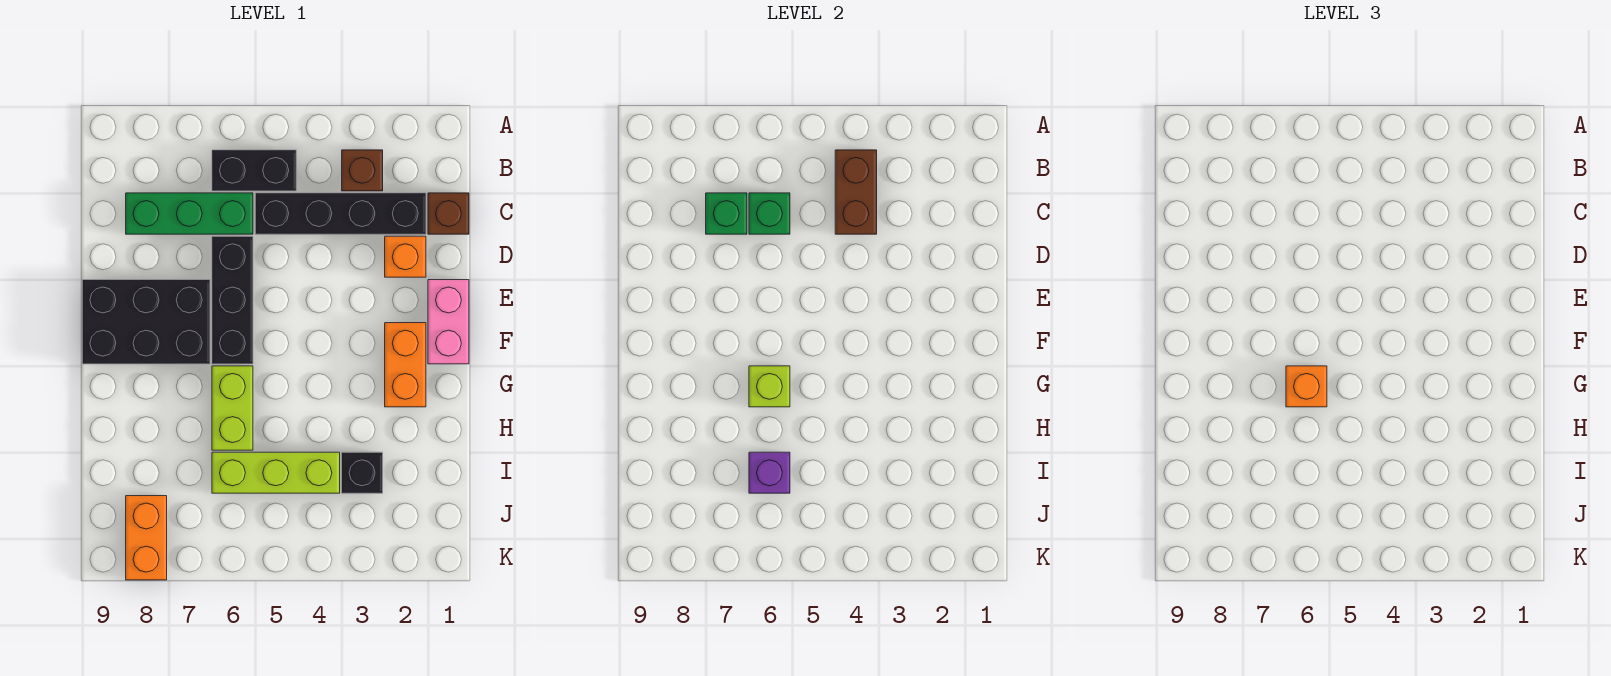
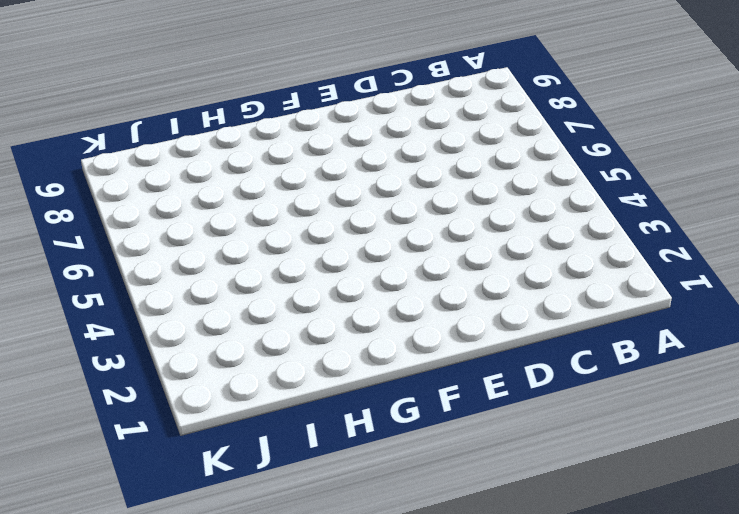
none -> brown 1x1 brick [342,150,383,191]
none -> black 1x2 brick [212,150,296,191]
none -> brown 1x1 brick [428,193,469,234]

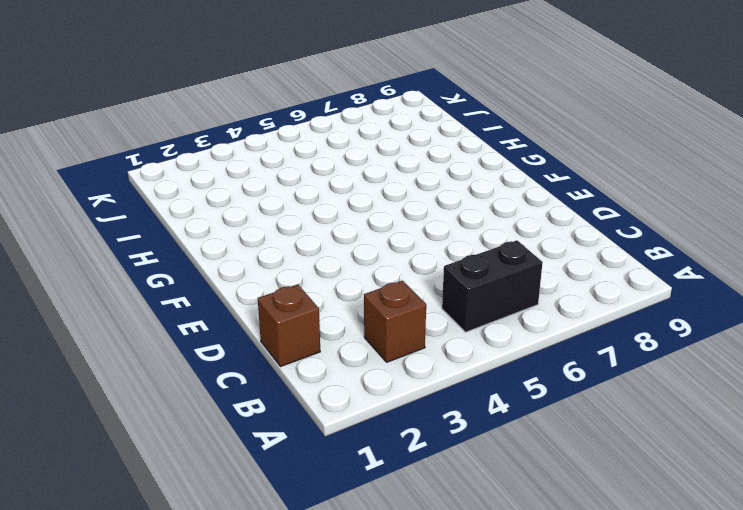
none -> black 1x4 brick [255,193,426,234]
none -> green 1x3 brick [126,193,253,234]
none -> orange 1x1 brick [385,236,426,277]

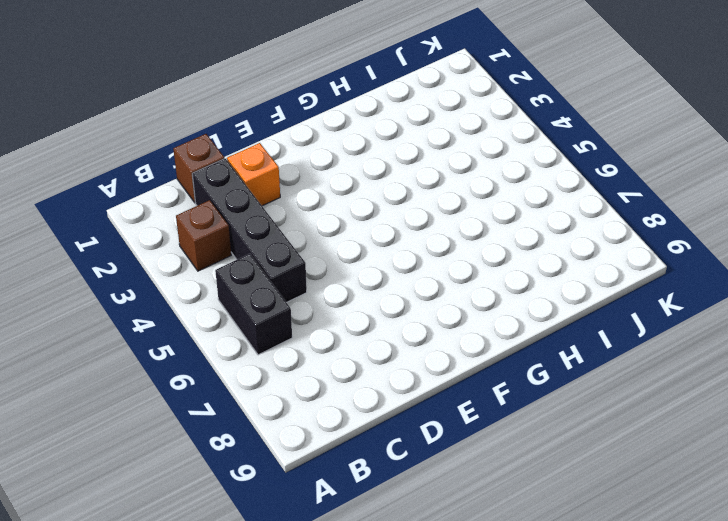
none -> green 1x3 brick [126,193,253,234]
none -> black 1x3 brick [212,236,253,364]
none -> pink 1x2 brick [428,280,469,364]

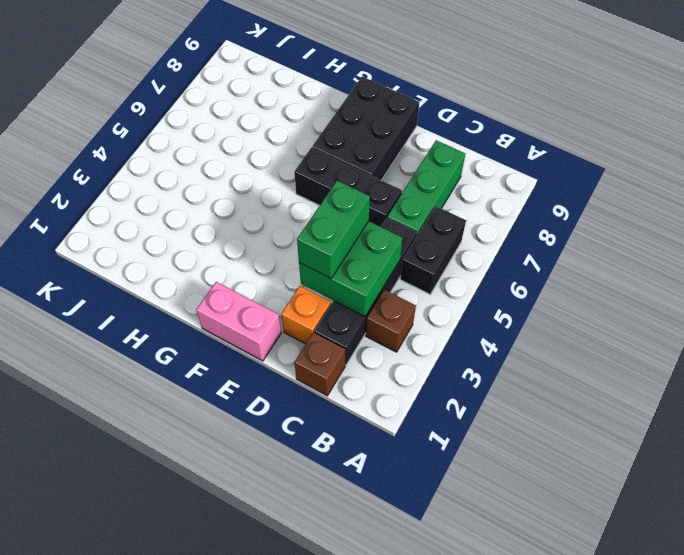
green 2x2 brick [299,221,403,316] -> brown 1x2 brick [835,150,877,234]
green 1x2 brick [297,181,370,278] -> none
none -> orange 1x2 brick [385,323,426,407]
none -> lime 1x2 brick [212,366,253,450]
none -> black 1x1 brick [342,452,383,493]

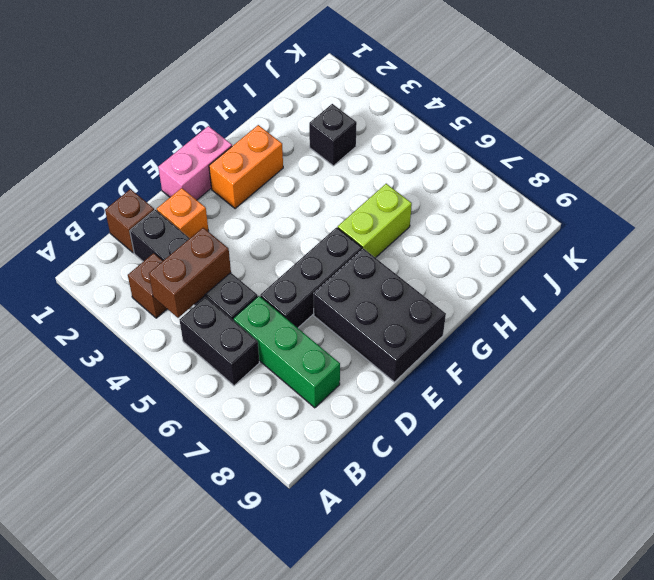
none -> lime 1x3 brick [212,452,340,493]
none -> orange 1x2 brick [126,496,167,580]
none -> green 1x1 brick [749,193,790,234]

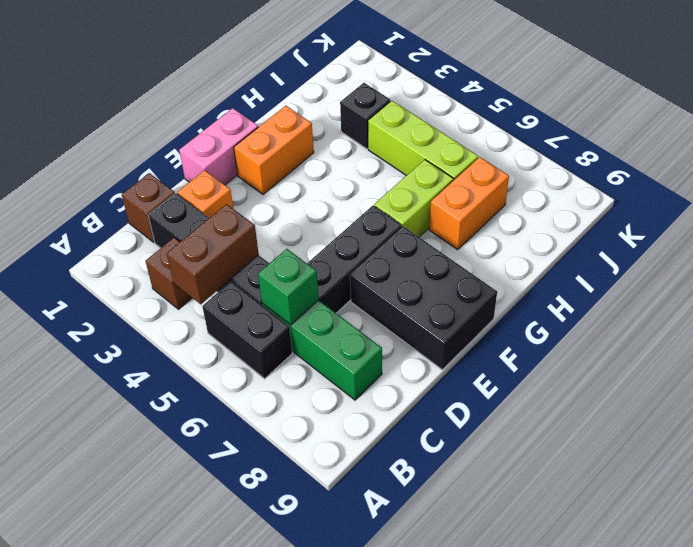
orange 1x2 brick [429,157,509,249] -> orange 1x2 brick moved to [126,496,167,580]
none -> green 1x1 brick [706,193,747,234]
none -> lime 1x1 brick [749,366,790,407]
none -> purple 1x1 brick [749,452,790,493]

